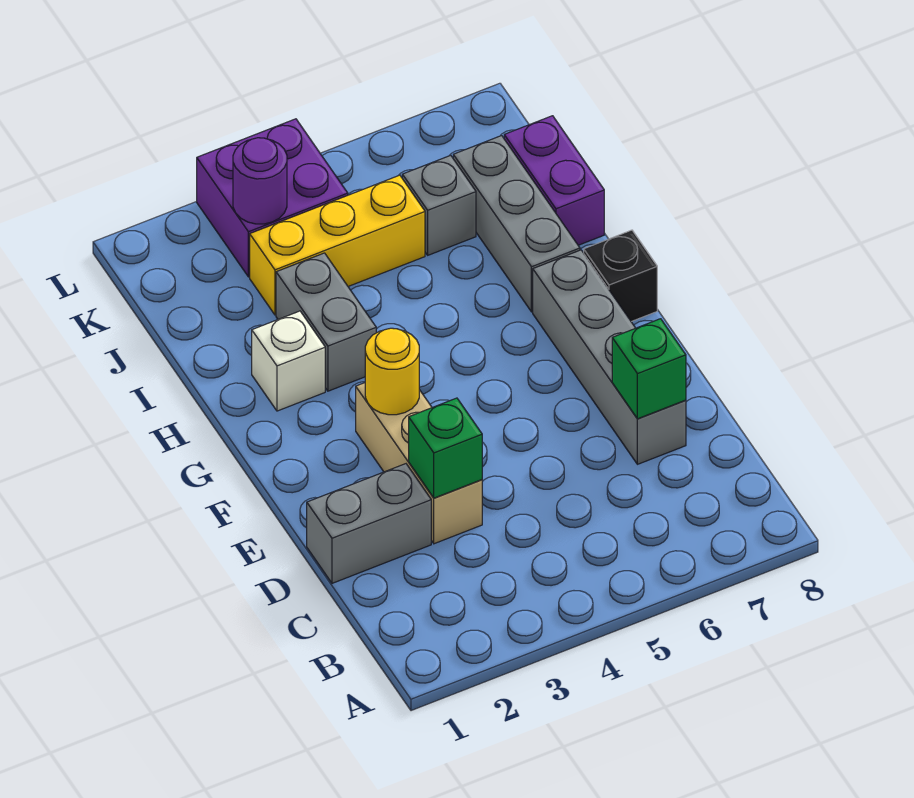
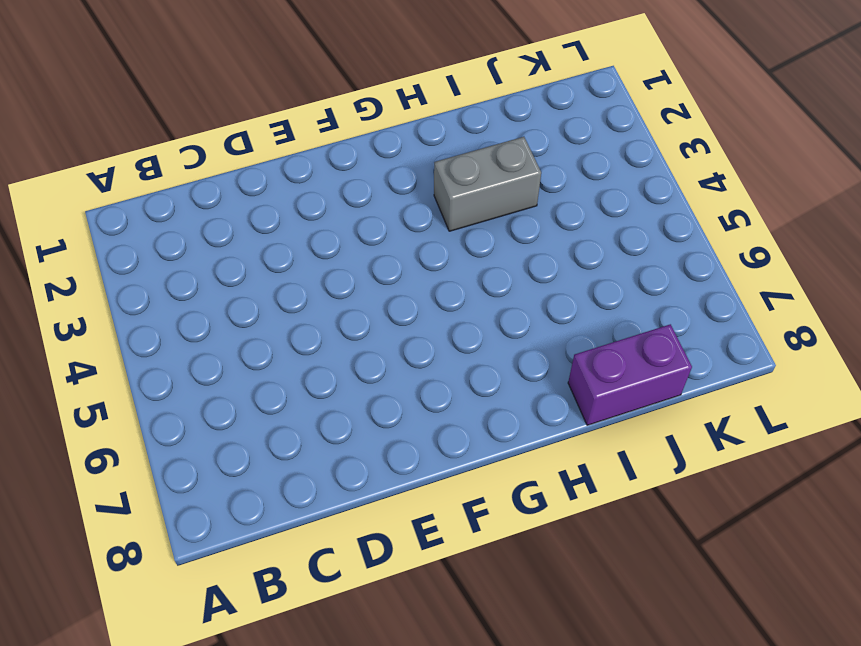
none -> grey 1x2 brick [307,464,431,583]
none -> tan 1x3 brick [356,383,482,544]
none -> grey 1x4 brick [533,250,686,464]

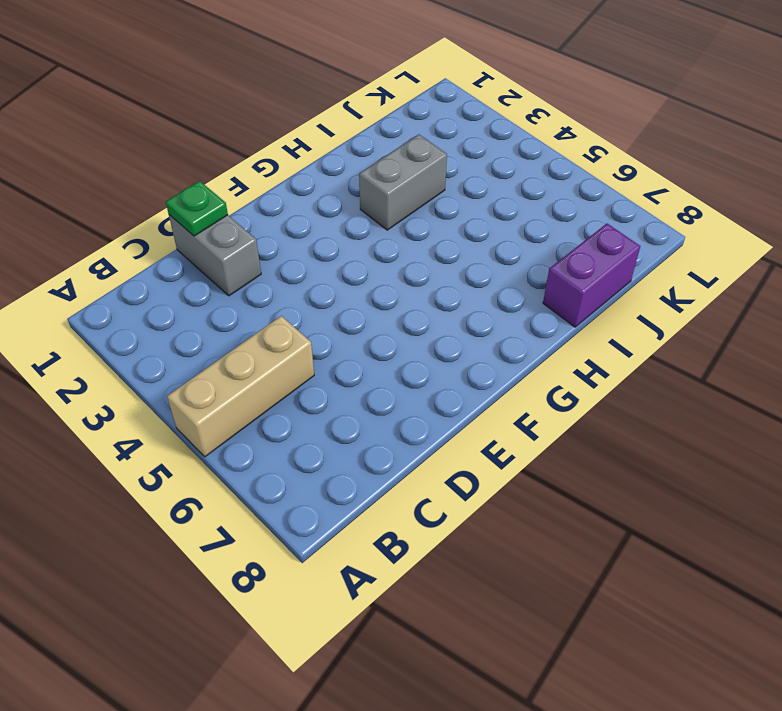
tan 1x3 brick [167,316,314,457] -> tan 1x3 brick moved to [356,383,482,544]
green 1x1 plate [166,181,228,236] -> none
none -> grey 1x4 brick [533,250,686,464]
none -> black 1x1 brick [584,230,657,322]
none -> white 1x1 brick [252,311,325,411]

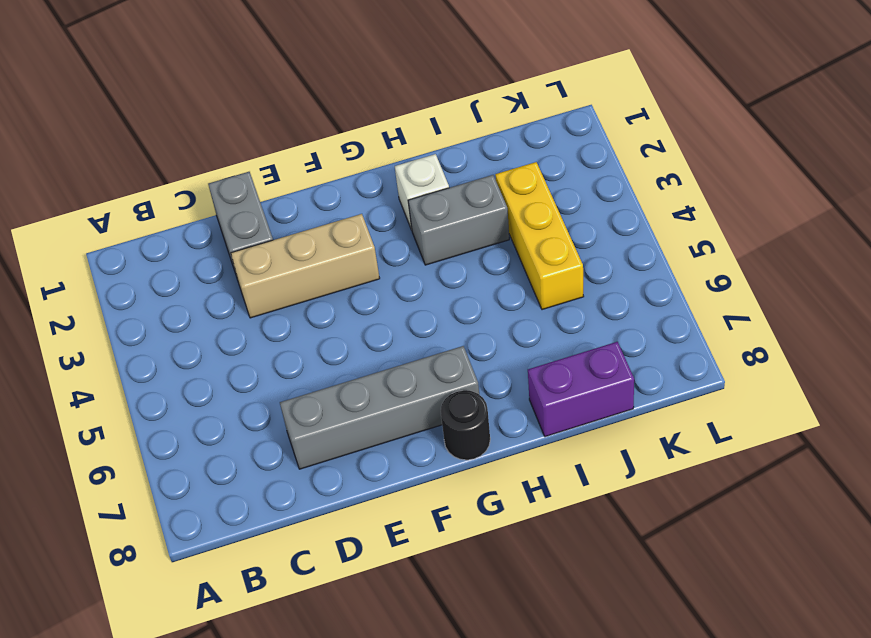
black 1x1 round brick [441,390,490,460] -> black 1x1 brick [584,230,657,322]
none -> grey 1x3 brick [453,136,580,312]
none -> grey 1x1 brick [402,155,476,255]
none -> purple 2x2 brick [197,119,348,277]

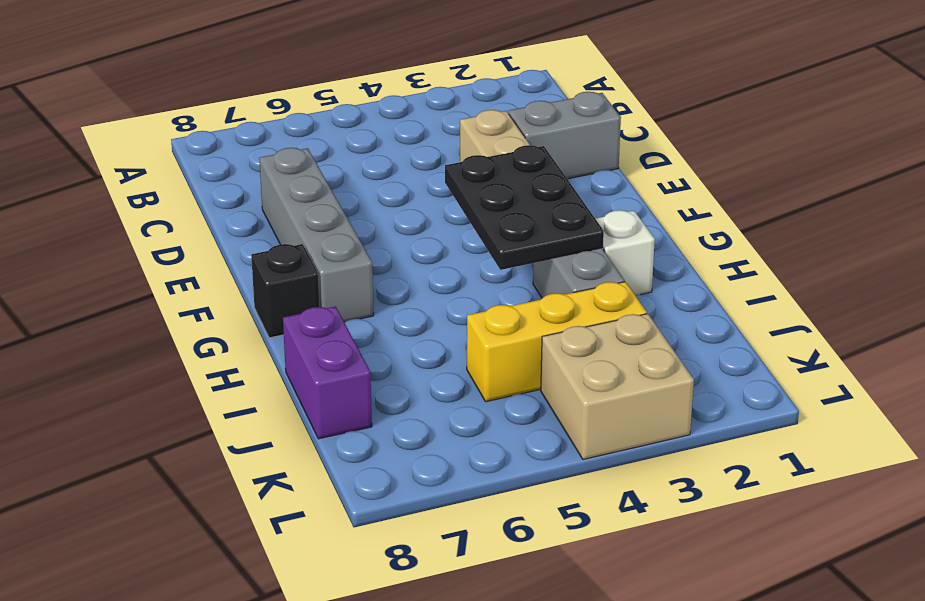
black 2x3 plate [445,145,604,270] -> yellow 1x1 round brick [365,328,419,415]
tan 2x2 brick [541,314,694,459] -> purple 2x2 brick [197,119,348,277]
none -> grey 1x3 brick [453,136,580,312]
none -> grey 1x1 brick [402,155,476,255]
none -> green 1x1 brick [409,398,482,498]

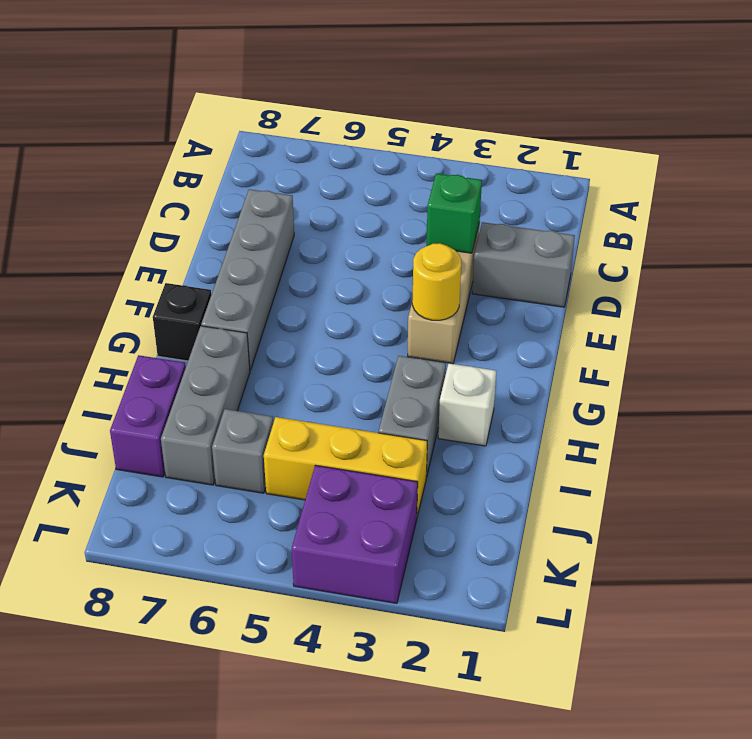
none -> green 1x1 brick [612,319,686,419]
none -> purple 1x1 round brick [233,138,287,224]

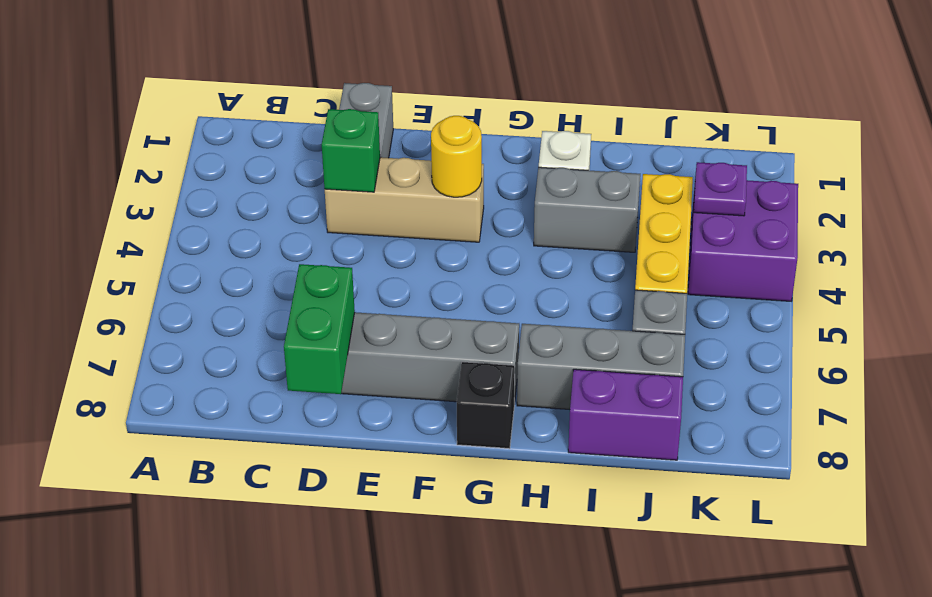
green 1x2 brick [284,264,355,394] -> green 1x1 brick [612,319,686,419]
purple 1x1 plate [694,162,747,216] -> purple 1x1 round brick [233,138,287,224]

